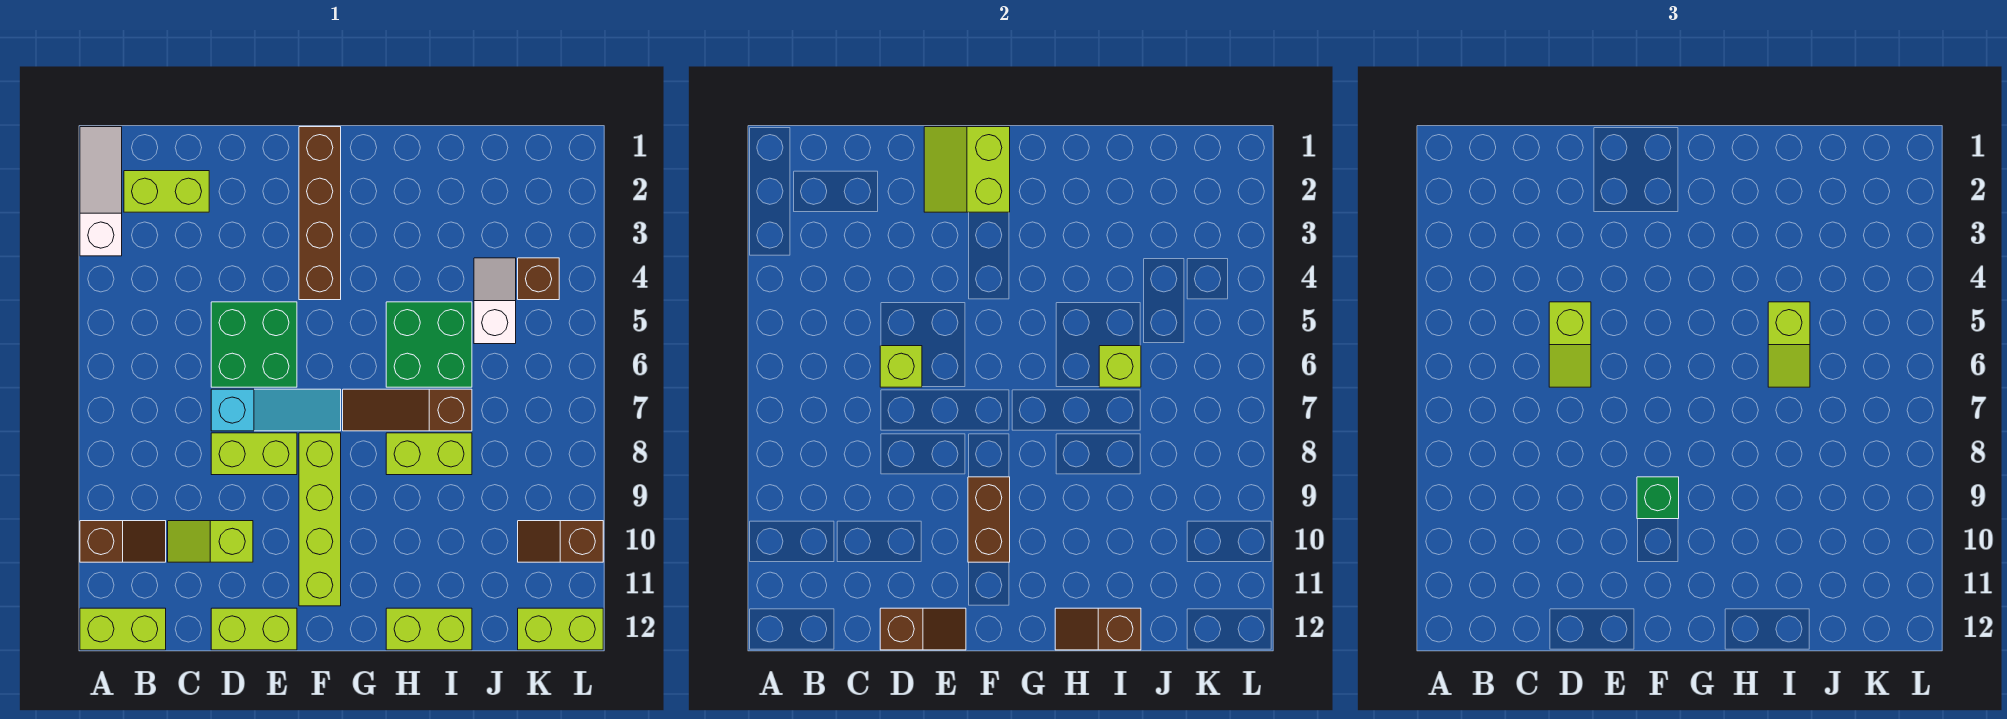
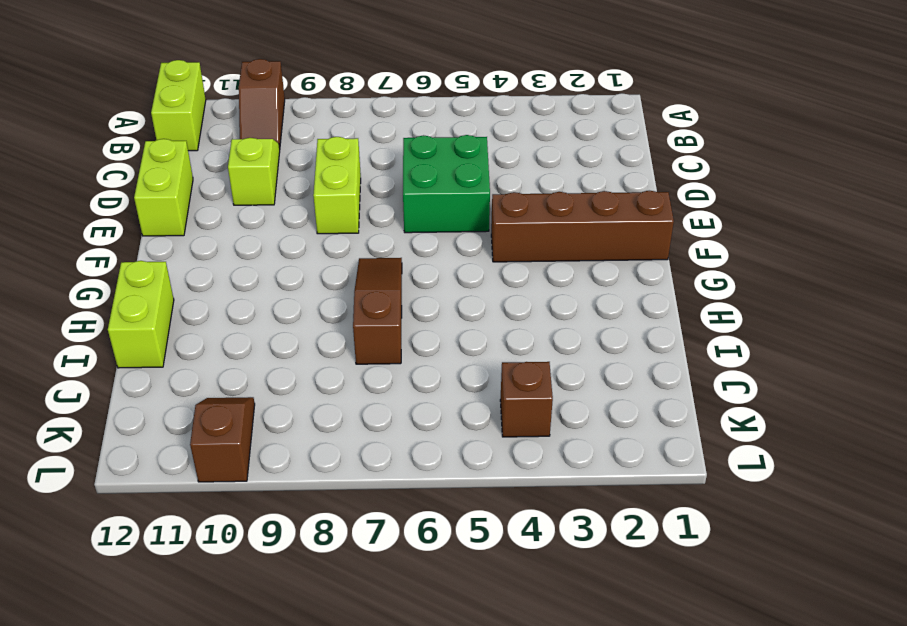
none -> white 1x3 slope [80,127,122,256]
none -> lime 1x2 brick [124,171,209,212]
none -> cyan 1x3 slope [211,389,341,431]

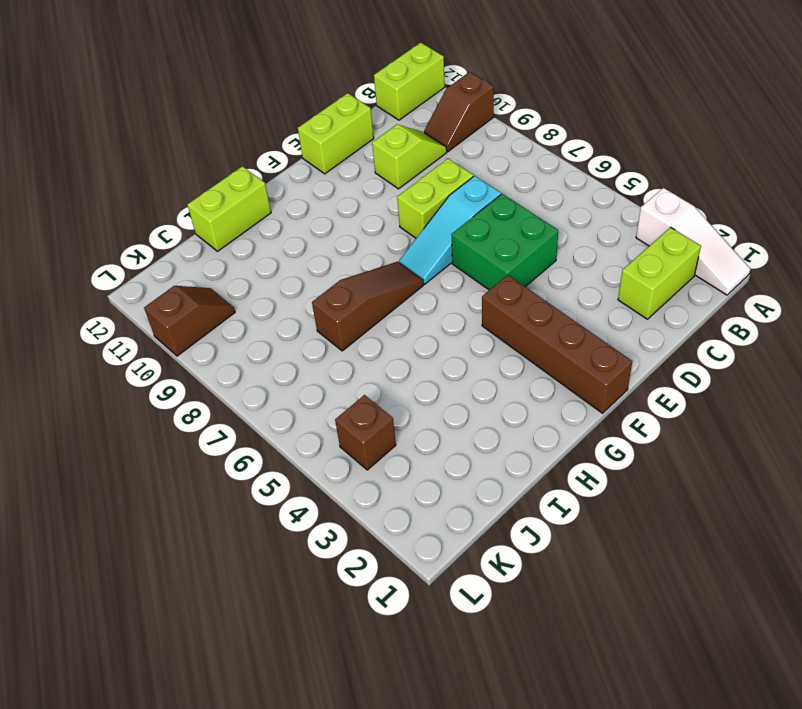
none -> lime 1x4 brick [299,433,341,606]
none -> green 2x2 brick [386,302,472,387]
none -> lime 1x2 brick [386,433,472,475]

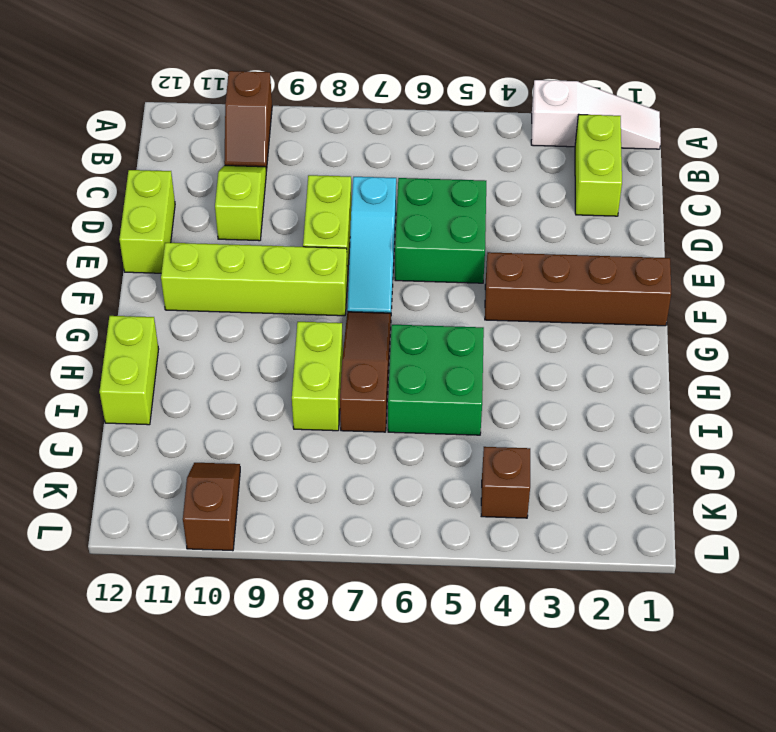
none -> lime 1x2 brick [80,608,166,650]
none -> white 1x2 slope [474,258,516,344]
none -> lime 1x2 brick [518,608,603,650]

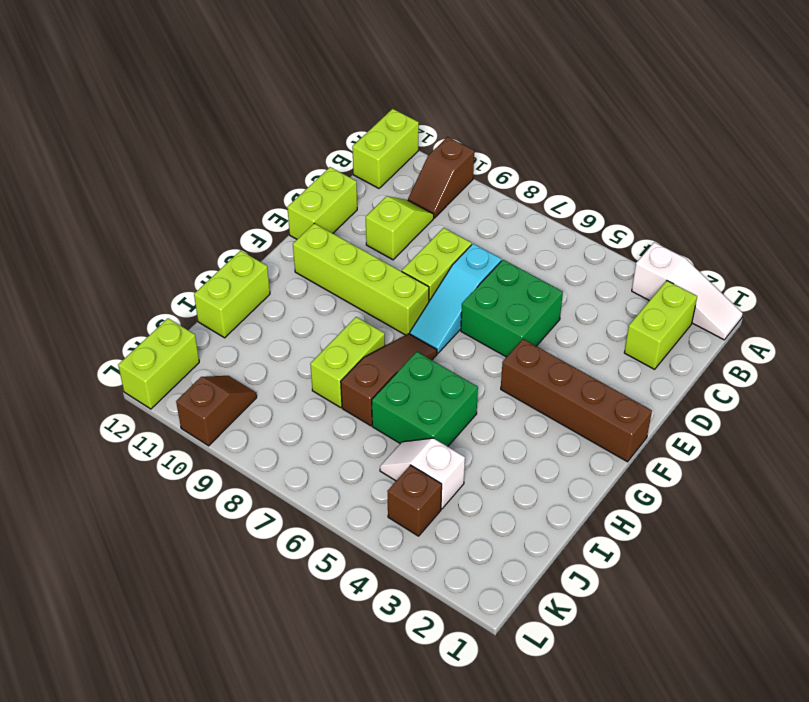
white 1x2 slope [380,438,465,509] -> white 1x2 slope turned to [474,258,516,344]
none -> lime 1x1 brick [880,346,922,387]
none -> brown 1x2 slope [880,608,966,650]
none -> lime 2x2 slope [924,127,1010,212]

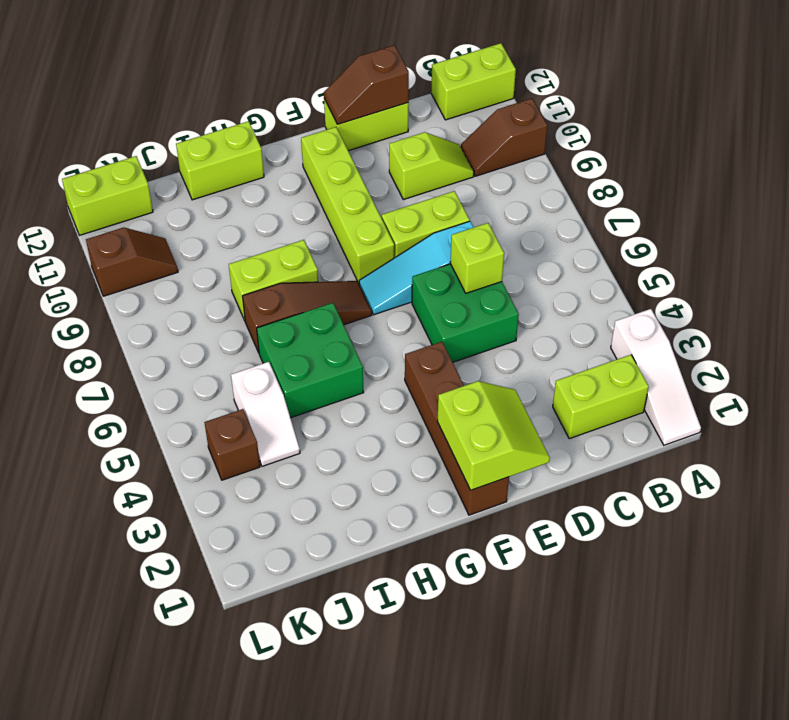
none -> brown 1x2 brick [968,477,1010,562]
none -> brown 1x2 slope [1055,608,1141,650]
none -> lime 1x1 brick [1099,346,1141,387]

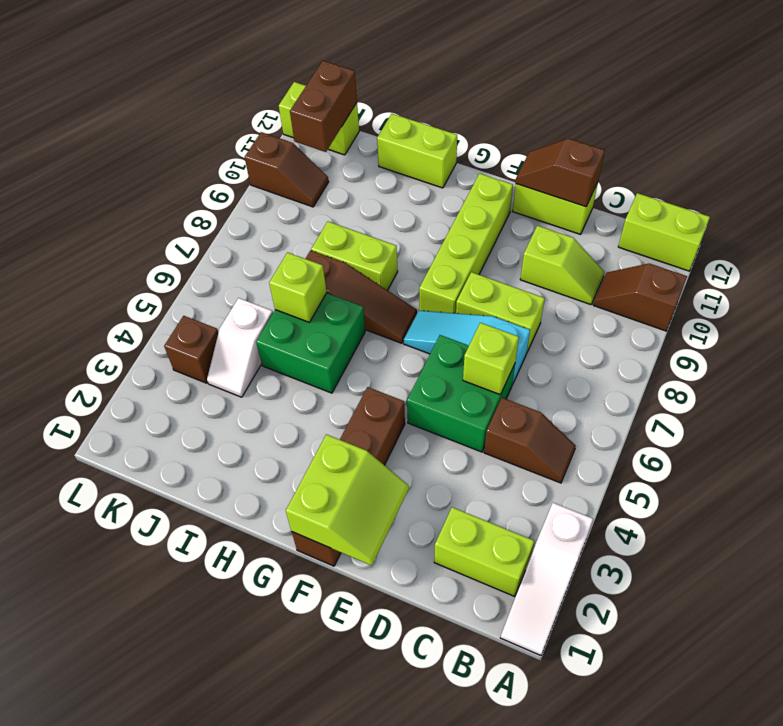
brown 1x2 slope [484,398,576,483] -> brown 1x2 slope moved to [1055,608,1141,650]
brown 1x2 brick [290,61,357,152] -> brown 1x2 brick moved to [968,477,1010,562]
none -> lime 1x2 slope [1549,302,1591,387]
none -> green 1x1 brick [1637,477,1679,519]
none -> lime 1x2 slope [1768,302,1810,387]

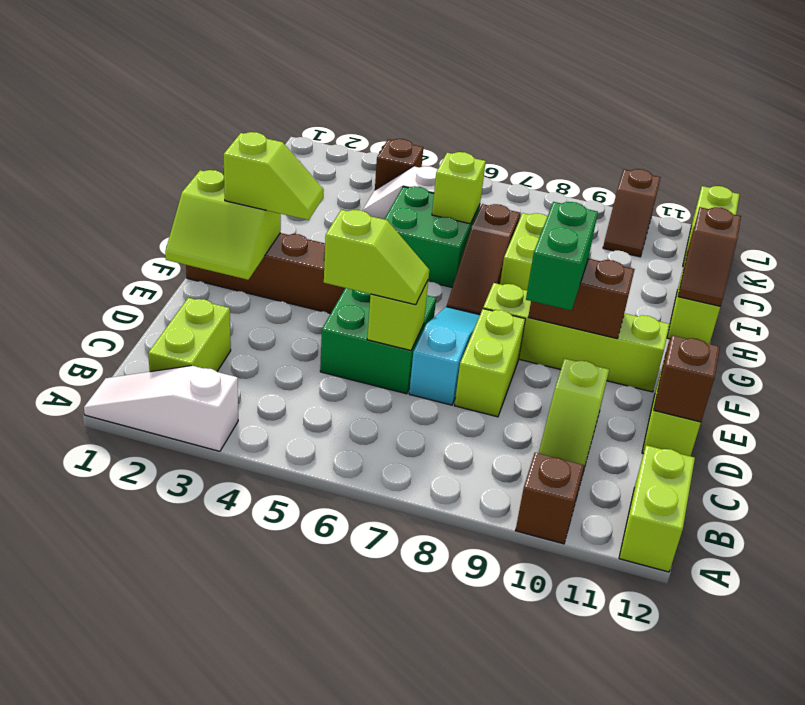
green 1x2 brick [526,202,598,310] -> green 1x1 brick [1637,477,1679,519]
lime 1x2 slope [224,132,324,220] -> lime 1x2 slope moved to [1768,302,1810,387]

